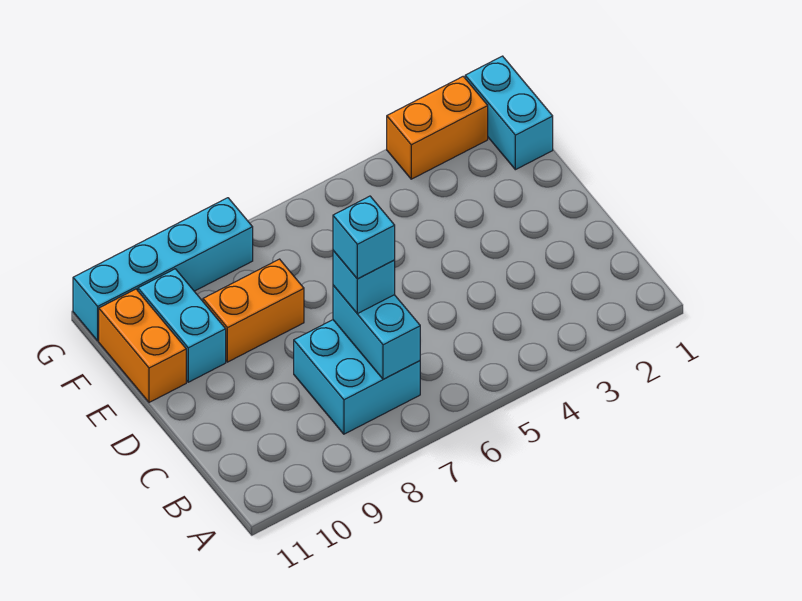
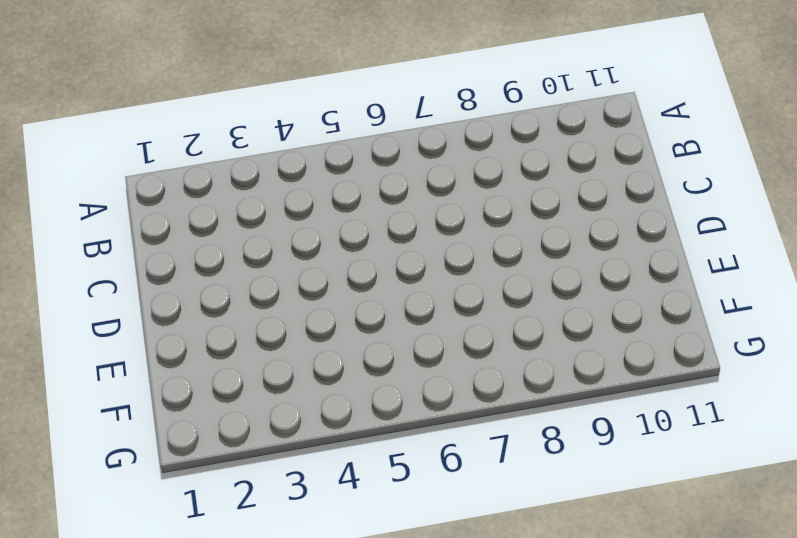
none -> cyan 2x2 brick [294,320,420,434]
none -> orange 1x2 brick [203,259,304,362]

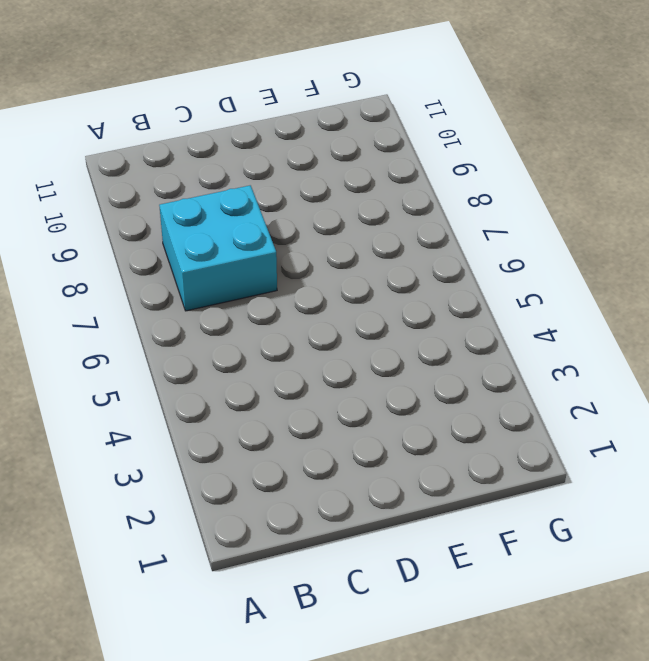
none -> orange 1x2 brick [203,259,304,362]
none -> cyan 1x2 brick [138,269,226,382]

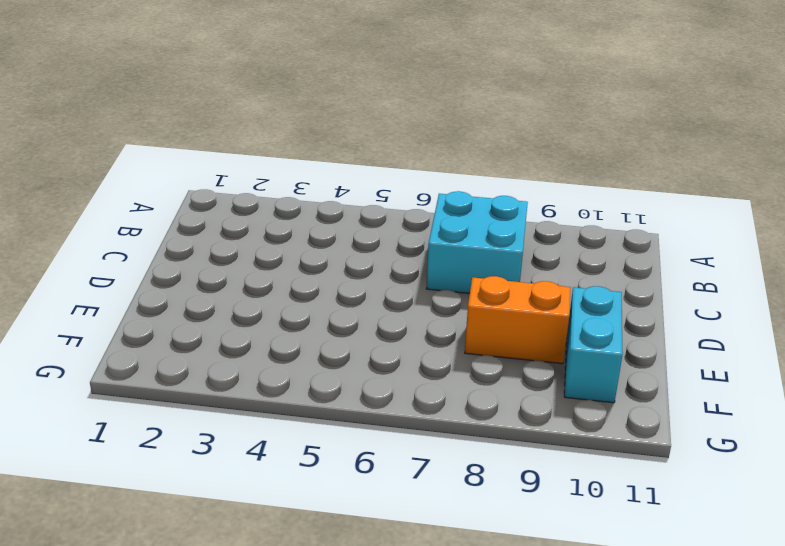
none -> orange 1x2 brick [99,289,186,402]
none -> cyan 1x2 brick [465,56,553,170]

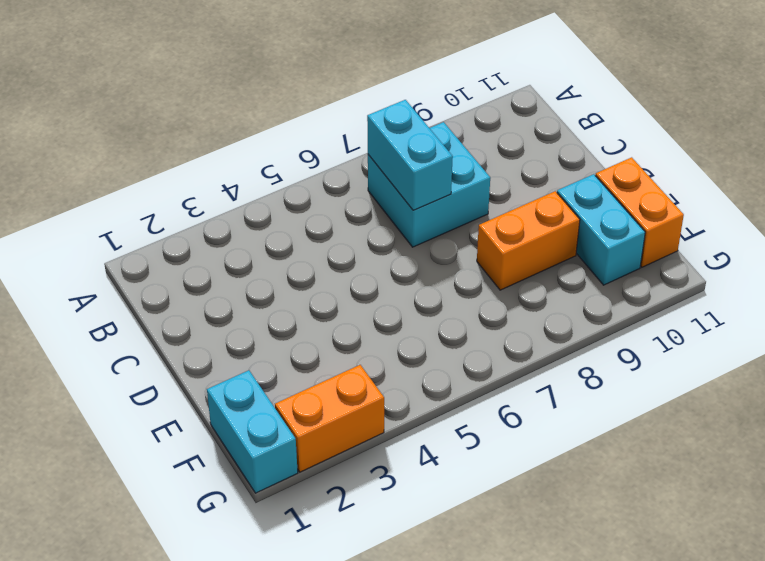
none -> cyan 1x4 brick [73,198,253,341]
none -> cyan 1x1 brick [333,251,395,314]

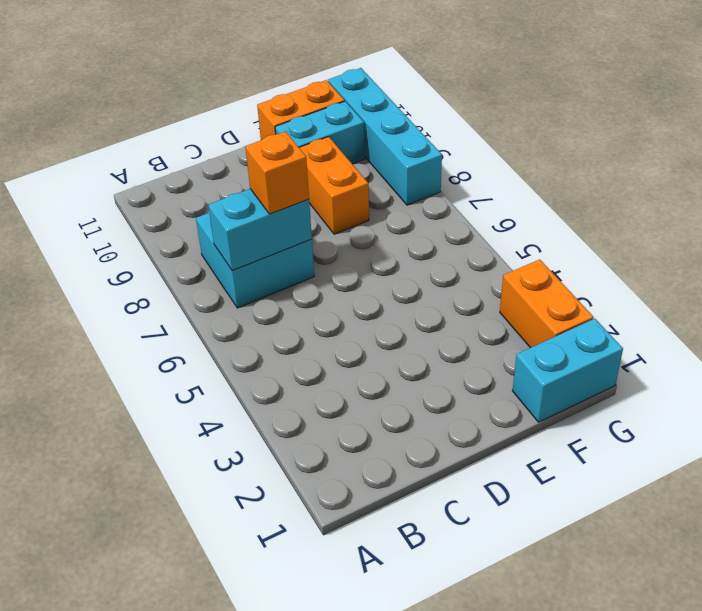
orange 1x1 brick [245,132,309,214] -> cyan 1x1 brick [333,251,395,314]
none -> cyan 1x1 brick [333,196,395,279]

